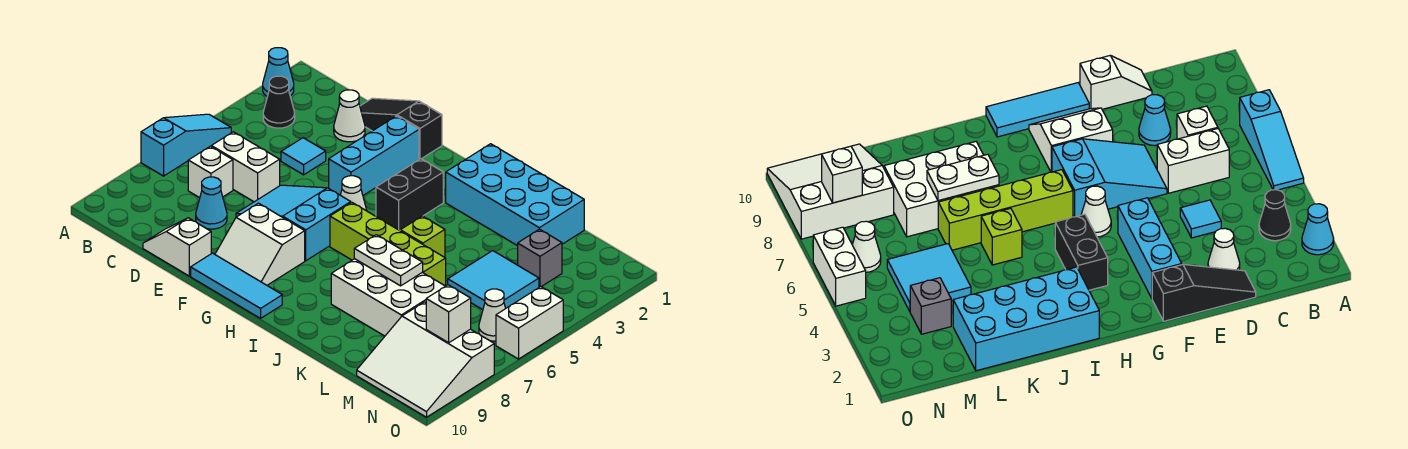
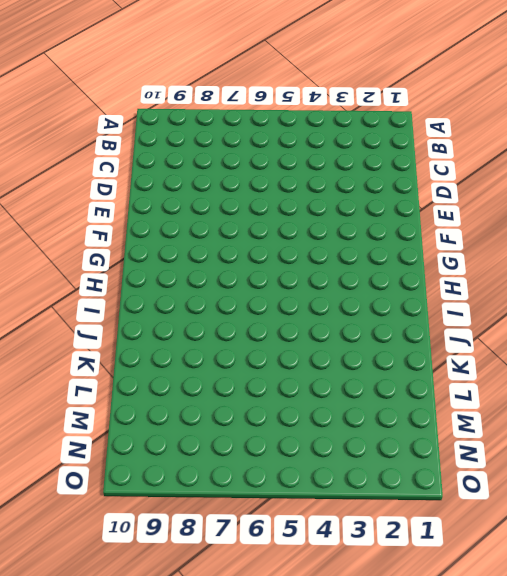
none -> cyan 1x1 cone [263,48,294,97]
none -> cyan 1x3 slope [141,114,231,176]
none -> black 1x1 cone [263,76,295,128]

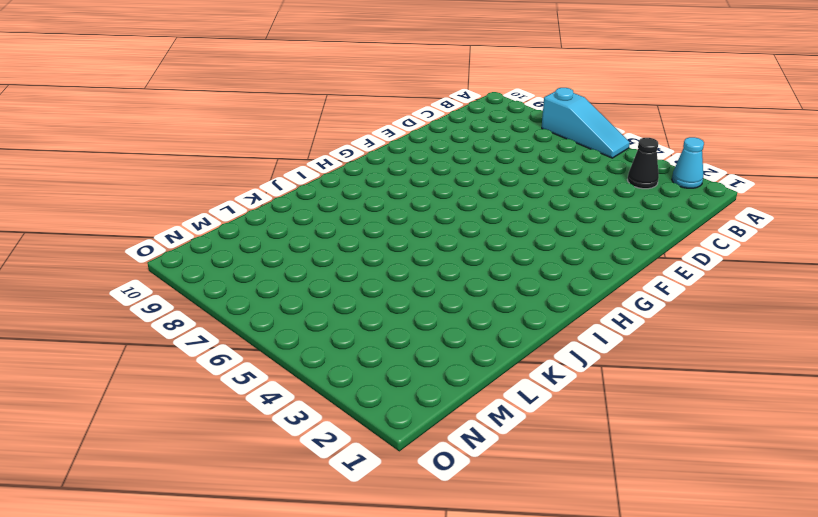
none -> white 1x2 brick [211,132,280,202]
none -> white 1x1 brick [188,146,233,198]
none -> black 1x3 slope [360,98,442,159]

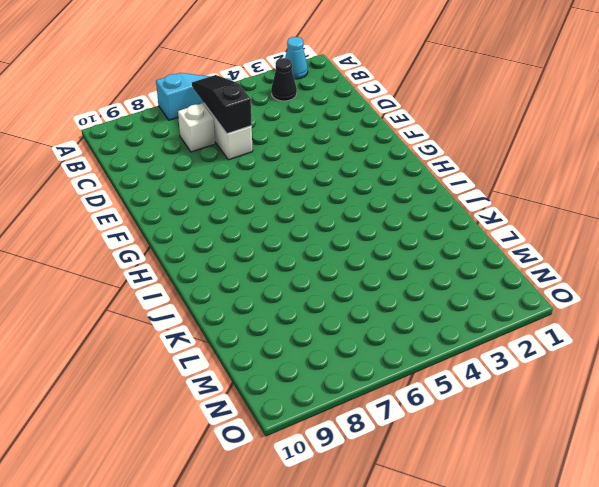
black 1x3 slope [192,75,252,134] -> black 1x3 slope moved to [360,98,442,159]
none -> white 1x1 cone [334,90,365,142]
none -> cyan 1x1 tile [281,138,326,175]
none -> cyan 1x1 cone [196,177,227,229]

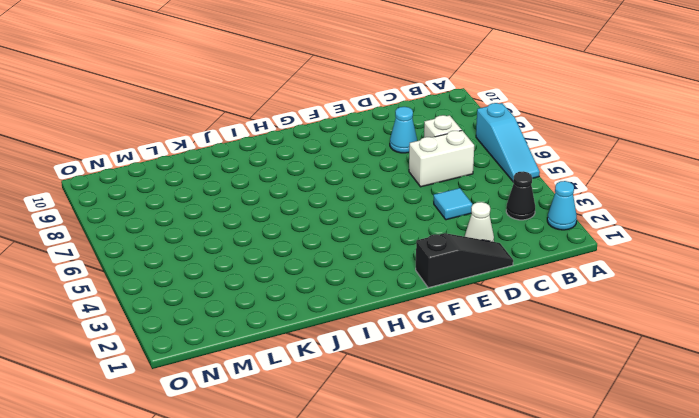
none -> white 1x2 slope [143,218,211,276]
none -> cyan 2x3 slope [236,185,351,261]
none -> cyan 1x3 brick [329,116,419,195]

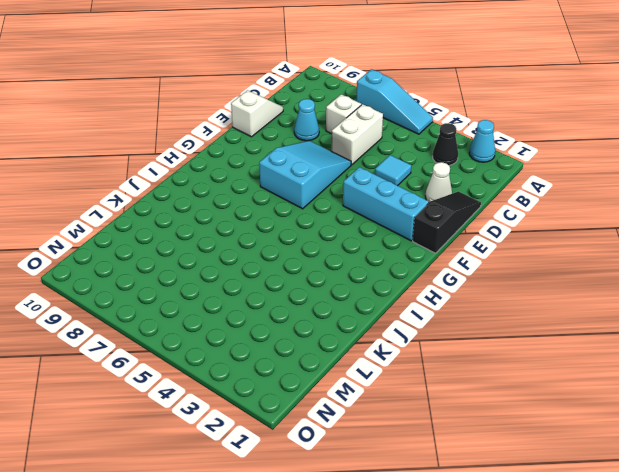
none -> white 2x2 slope [215,203,305,285]
none -> cyan 1x3 tile [191,253,282,318]
none -> white 1x1 cone [341,176,367,211]

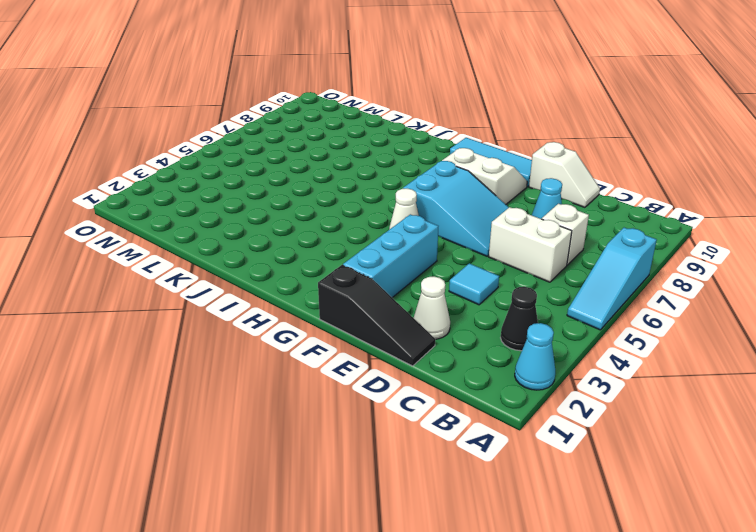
none -> black 1x2 brick [376,159,443,231]
none -> lime 1x4 brick [330,202,446,286]
none -> cyan 2x4 brick [446,144,584,246]

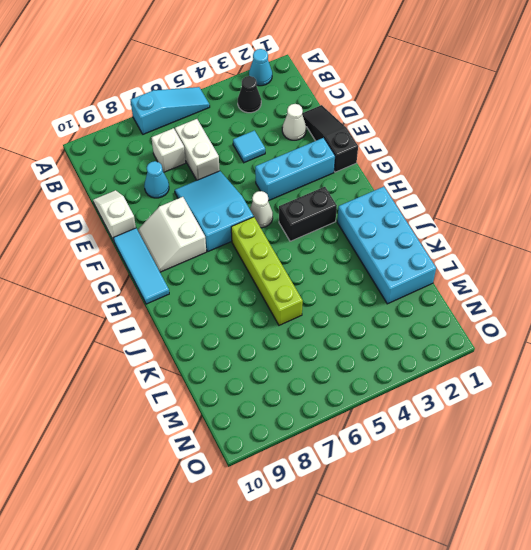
none -> lime 1x1 brick [400,216,445,257]
none -> white 2x3 brick [331,259,445,336]
none -> cyan 2x2 tile [448,251,539,310]

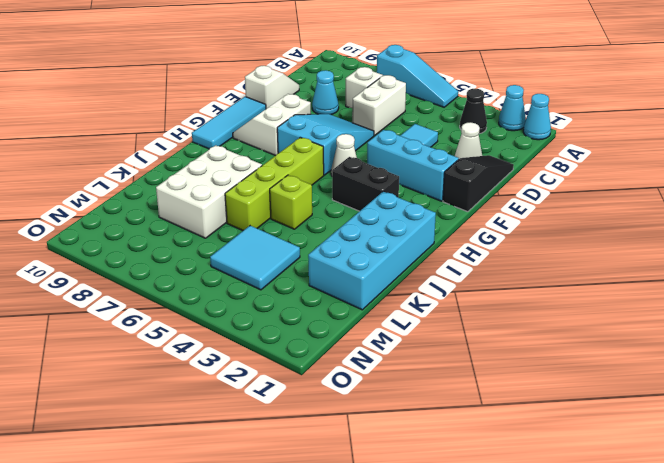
cyan 1x1 cone [523,94,551,140] -> none
none -> grey 1x1 brick [518,229,562,287]
none -> white 3x3 slope [357,302,494,417]
none -> white 1x1 cone [479,289,506,341]

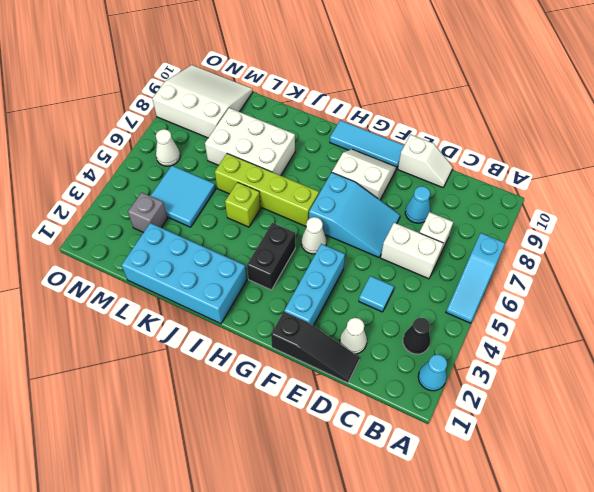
none -> white 1x2 brick [496,287,563,359]
none -> white 1x2 plate [354,235,423,286]
none -> white 1x1 brick [426,285,471,343]

